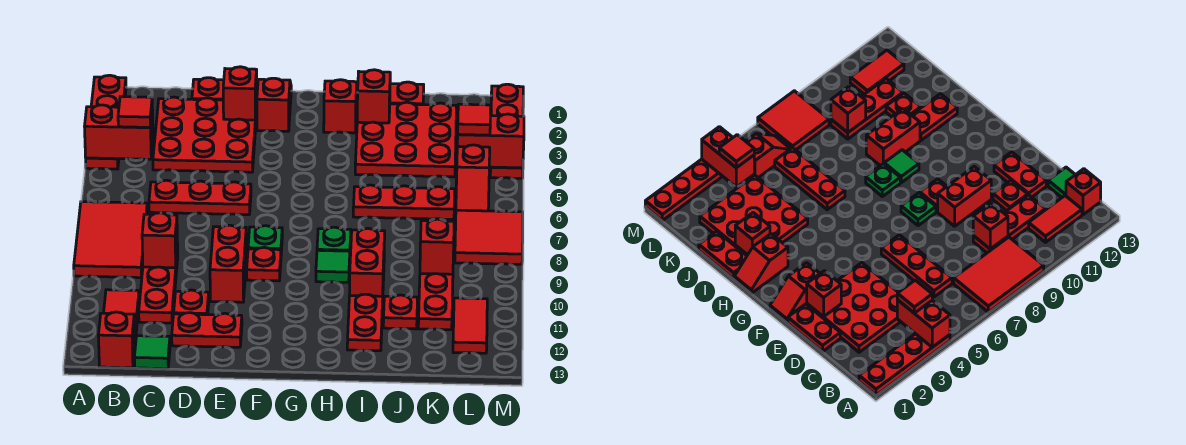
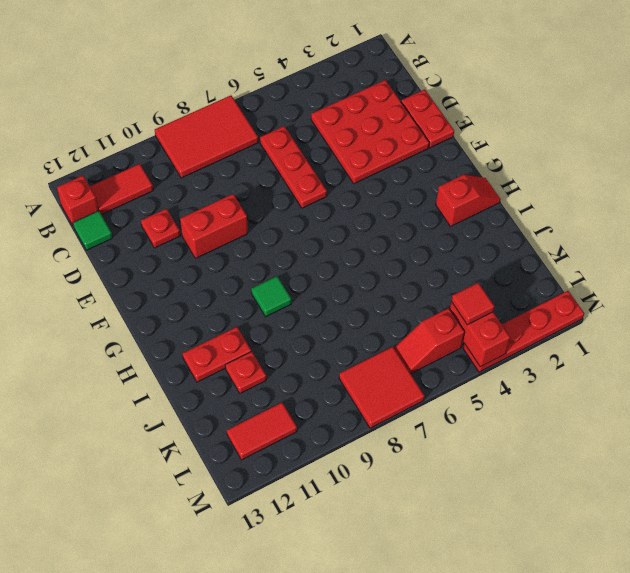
none -> red 1x4 plate [86,75,126,169]
none -> red 1x3 plate [139,248,178,323]
none -> red 1x2 plate [172,313,242,347]
none -> red 1x2 slope [257,78,291,131]

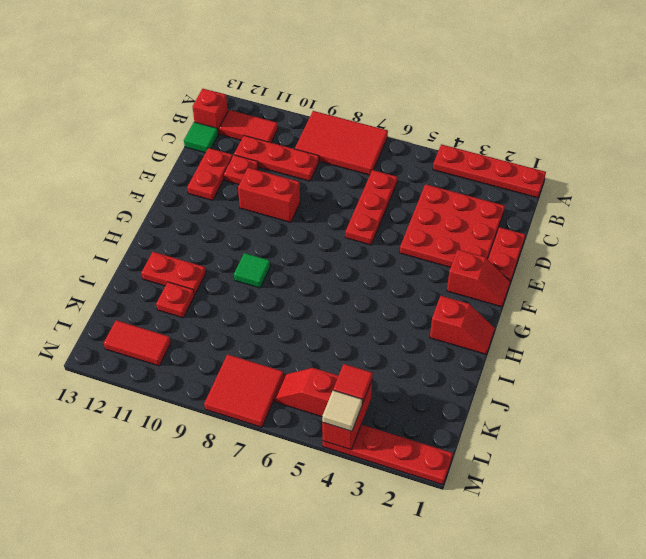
tan 1x1 tile [322,390,362,431] -> none
none -> green 1x1 plate [248,226,282,251]
none -> red 1x1 plate [247,247,281,281]
none -> green 1x1 plate [317,227,351,251]
none -> red 1x2 plate [390,82,424,105]

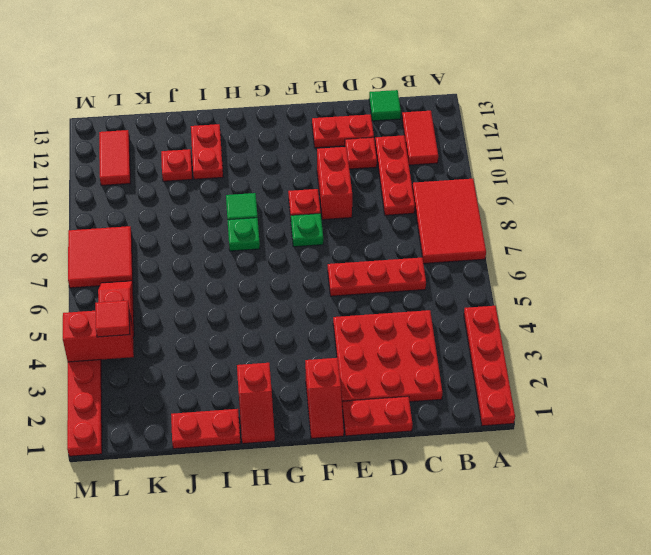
none -> red 1x1 brick [98,312,135,368]
none -> red 3x3 plate [355,102,456,177]
none -> red 1x3 plate [353,185,455,219]
none -> red 1x2 brick [350,228,385,296]

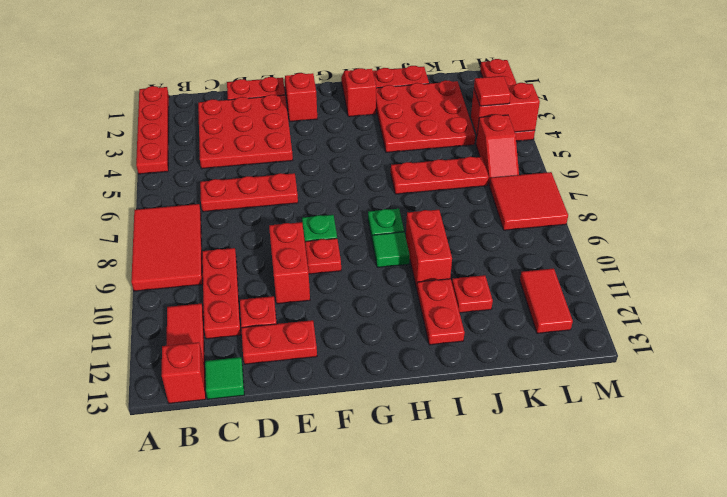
none -> red 1x3 plate [418,274,453,330]
none -> red 1x2 brick [85,105,153,159]
none -> red 1x1 brick [142,213,178,268]
none -> red 1x1 brick [223,67,257,120]

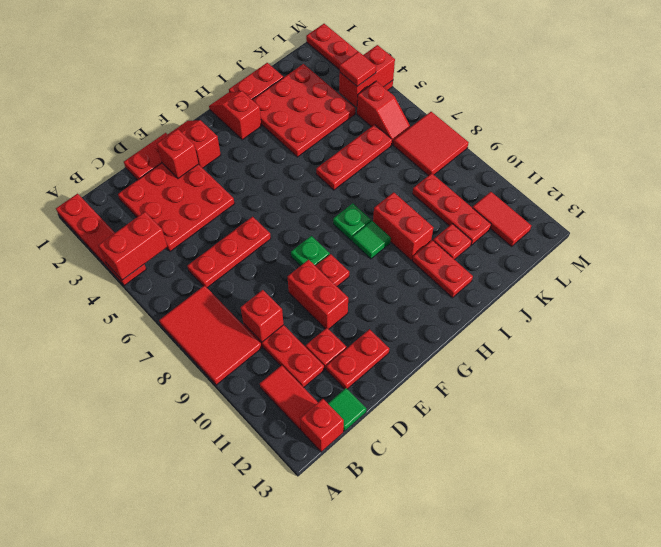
none -> red 1x1 brick [357,70,390,123]
none -> red 1x1 brick [420,219,454,274]
none -> red 1x1 tile [118,97,152,127]

